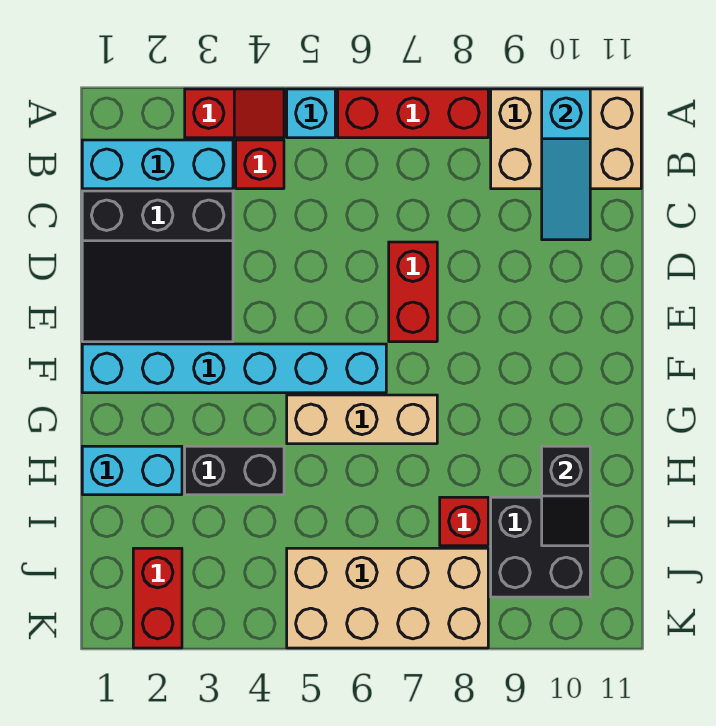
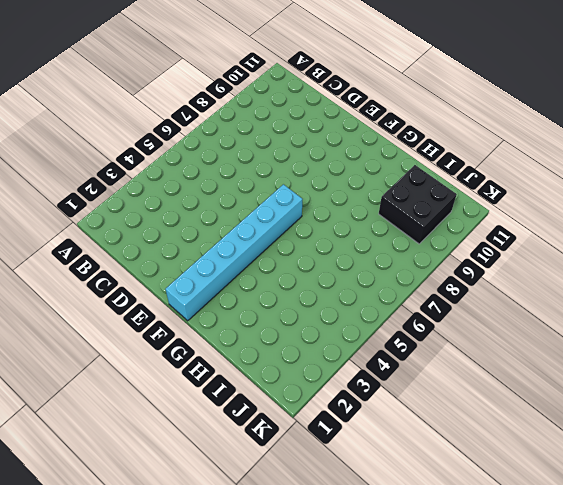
none -> red 1x2 slope [185,89,284,138]
none -> cyan 1x1 brick [287,89,335,138]
none -> red 1x3 brick [338,89,488,138]

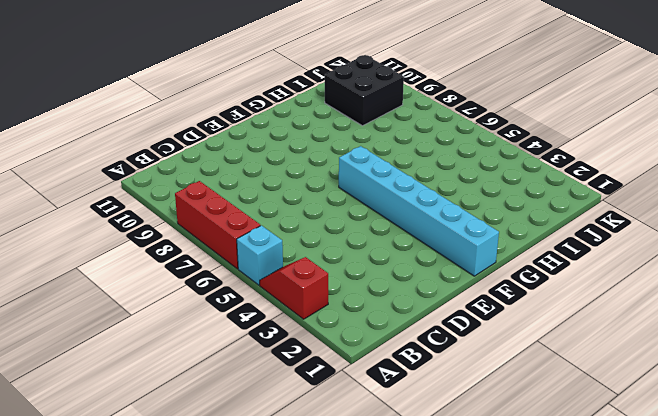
none -> tan 2x3 brick [491,89,641,189]
none -> cyan 1x3 brick [82,140,233,189]
none -> red 1x1 brick [236,140,284,189]

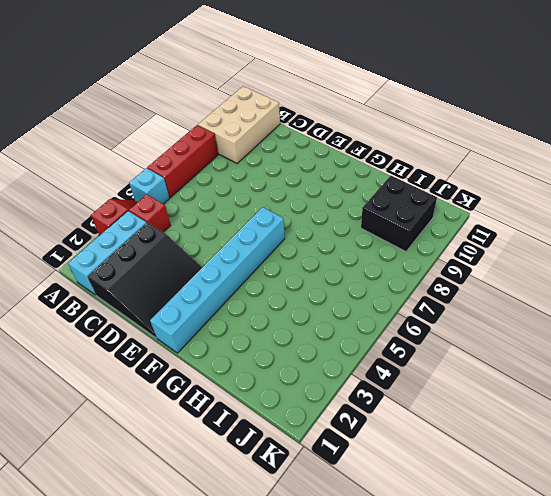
none -> red 1x2 brick [389,242,437,342]
none -> tan 1x3 brick [287,395,437,444]
none -> cyan 1x2 brick [82,446,182,495]

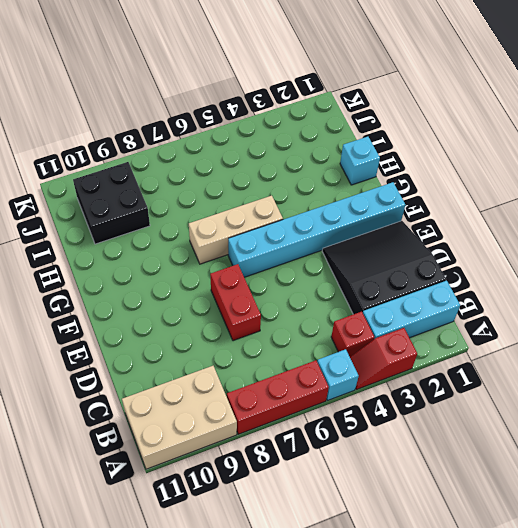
cyan 1x1 brick [340,137,380,185] -> cyan 1x2 brick [82,446,182,495]
none -> black 1x2 brick [185,446,284,495]
none -> red 1x1 brick [440,497,488,546]
none -> red 1x2 brick [133,548,182,648]

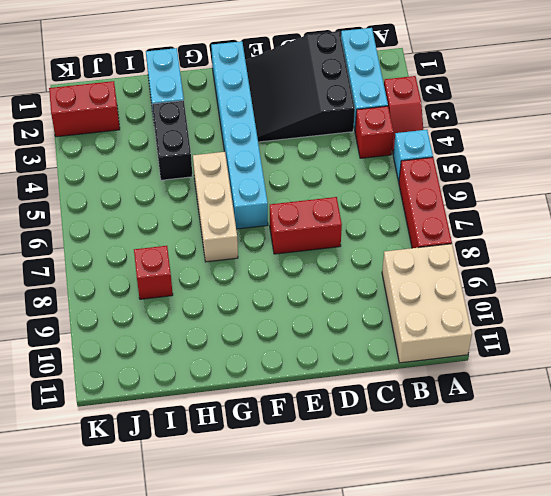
none -> black 2x2 brick [491,497,590,597]
none -> tan 2x4 brick [287,548,488,648]
none -> cyan 1x3 slope [542,89,590,240]

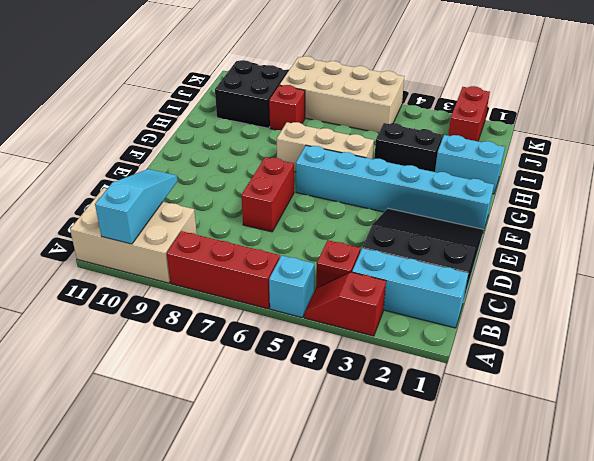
none -> black 1x2 slope [542,446,590,546]

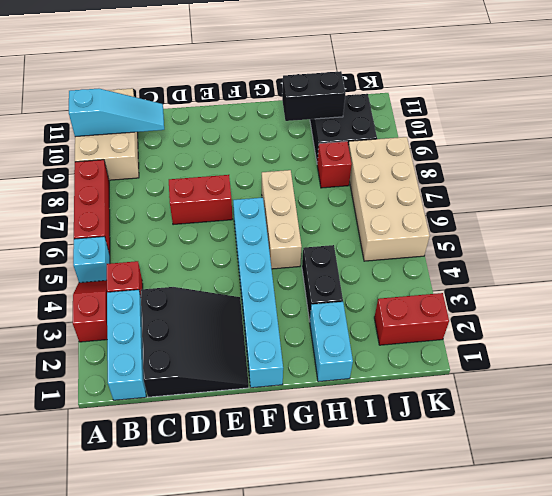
black 1x2 brick [282,71,346,121] -> black 1x2 slope [542,446,590,546]

